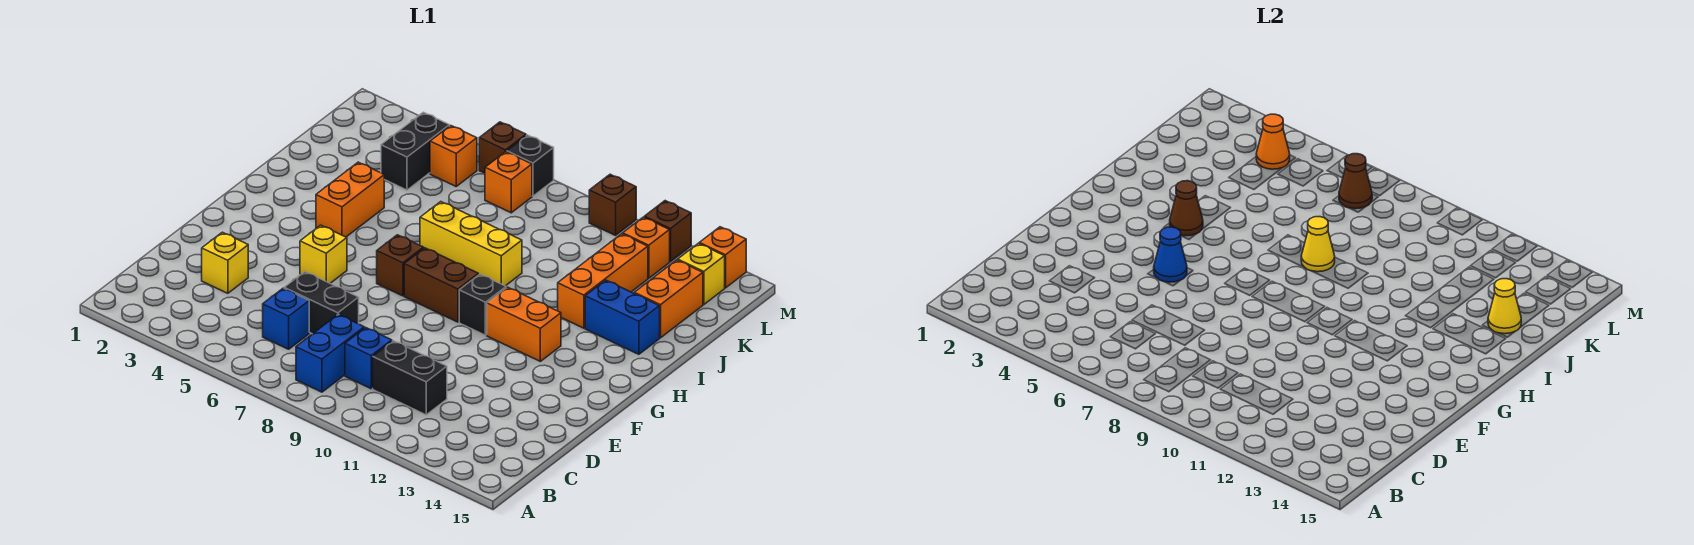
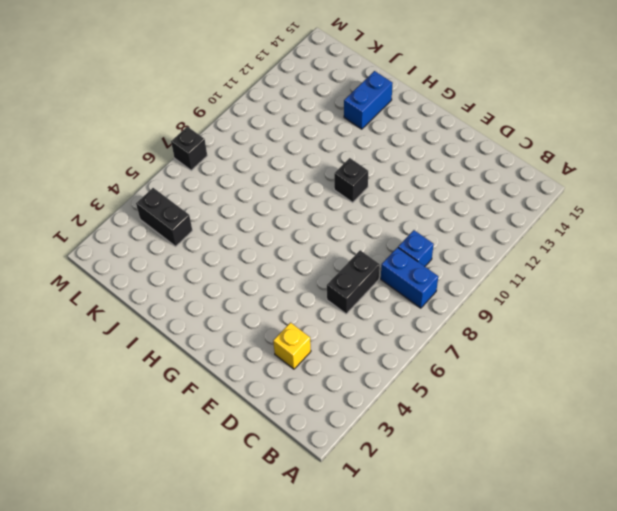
none -> blue 1x1 brick [263,288,309,349]
none -> black 1x2 brick [373,341,447,415]
none -> yellow 1x1 brick [300,225,347,283]
none -> brown 1x1 brick [377,235,424,296]

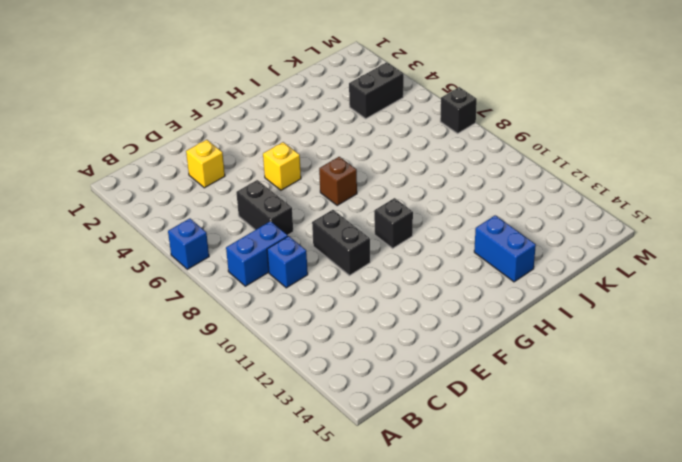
blue 1x1 brick [168,219,209,269] -> blue 1x1 brick moved to [263,288,309,349]
black 1x2 brick [312,210,370,276] -> black 1x2 brick moved to [373,341,447,415]
none -> brown 1x2 brick [404,248,479,322]
none -> orange 1x2 brick [487,287,561,361]
none -> orange 1x2 brick [316,162,384,237]
none -> yellow 1x3 brick [420,202,522,286]

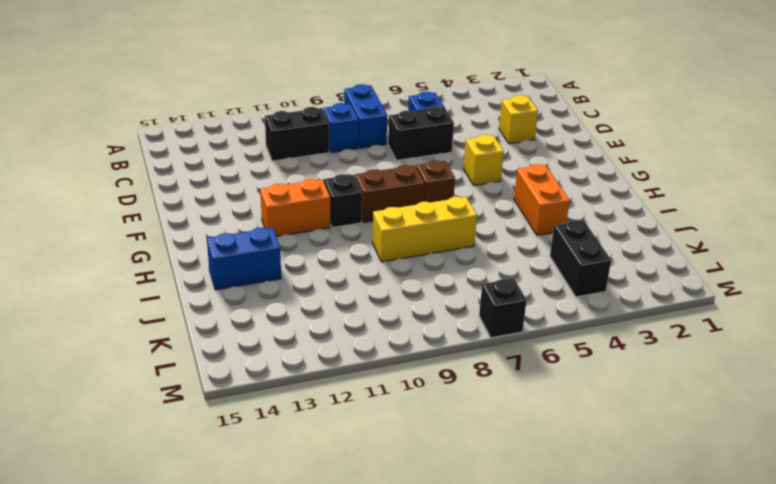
none -> orange 1x3 brick [558,234,648,328]
none -> orange 1x2 brick [634,260,703,338]
none -> orange 1x1 brick [430,126,477,186]
none -> orange 1x1 brick [485,152,532,213]

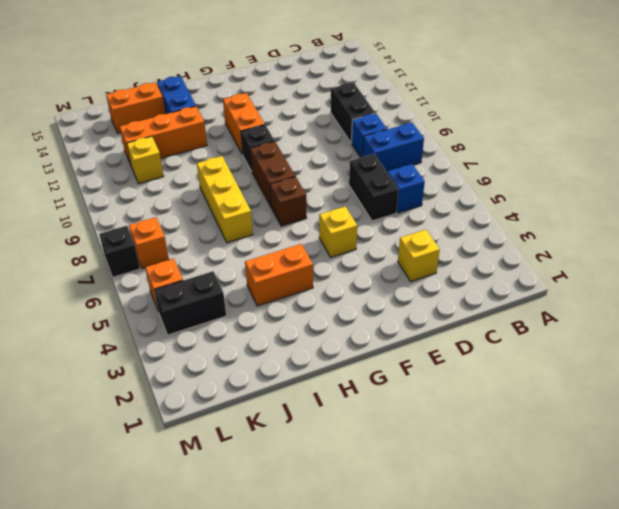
yellow 1x1 brick [127,136,164,184] -> yellow 1x1 brick moved to [678,243,725,305]
none -> orange 1x1 brick [623,217,670,278]
none -> brown 1x1 brick [479,122,526,173]
none -> brown 1x1 brick [589,174,636,235]
none -> brown 1x1 brick [644,201,691,262]

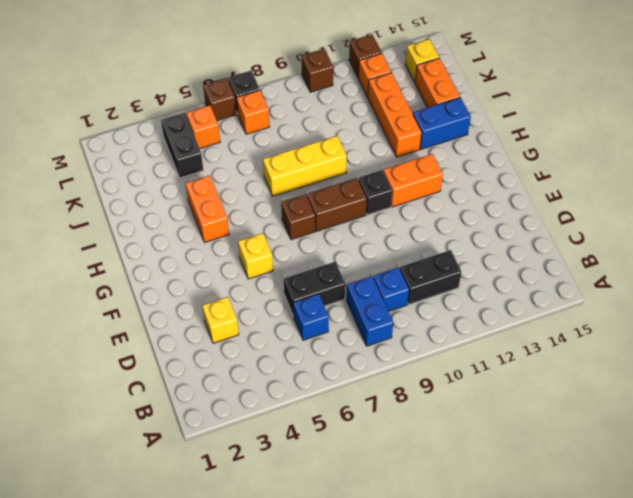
none -> orange 1x1 brick [699,227,746,288]
none -> blue 1x1 cone [1154,227,1187,282]
none -> brown 1x1 cone [1170,181,1203,236]
none -> yellow 1x1 cone [1301,217,1335,272]

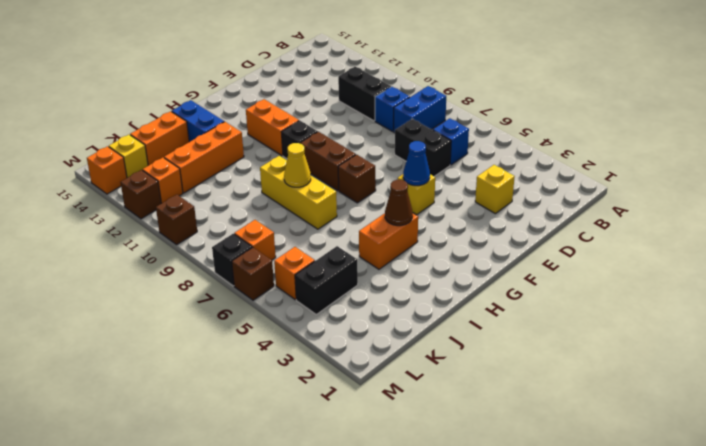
none -> yellow 1x1 cone [1488,279,1521,334]
none -> orange 1x1 cone [1256,114,1290,169]
none -> brown 1x1 cone [1339,154,1372,209]

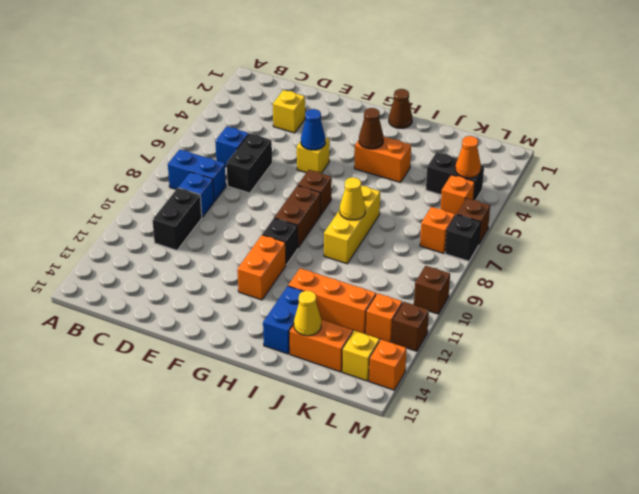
brown 1x1 cone [389,89,412,128] -> brown 1x1 cone moved to [1339,154,1372,209]

